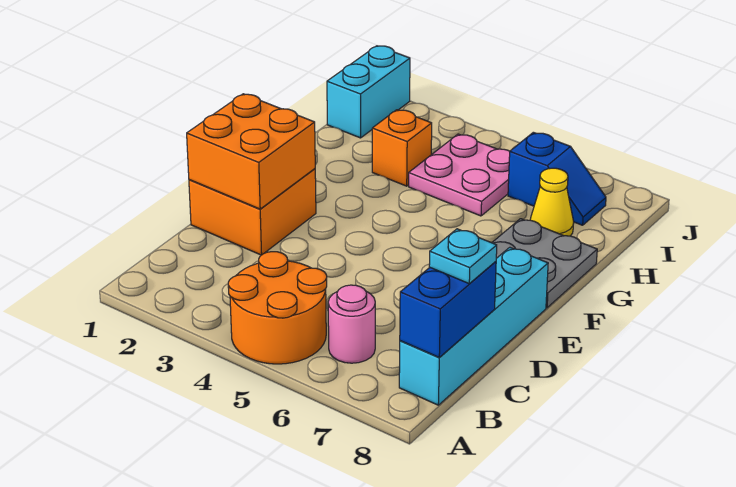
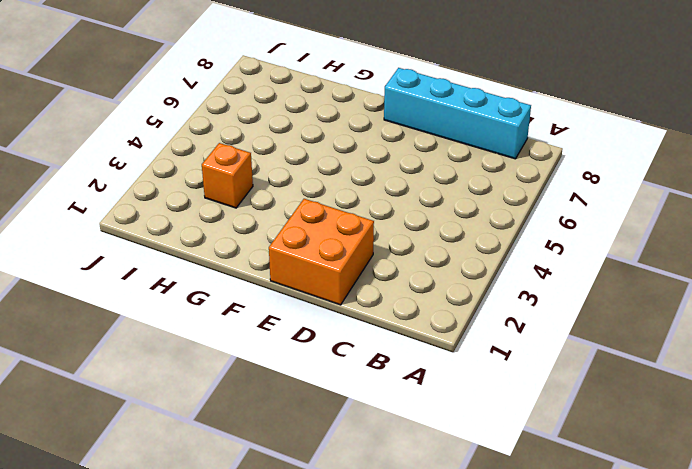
none -> orange 2x2 round brick [228,252,327,364]
none -> pink 1x1 round brick [328,285,375,363]
none -> grey 2x2 plate [492,219,597,308]

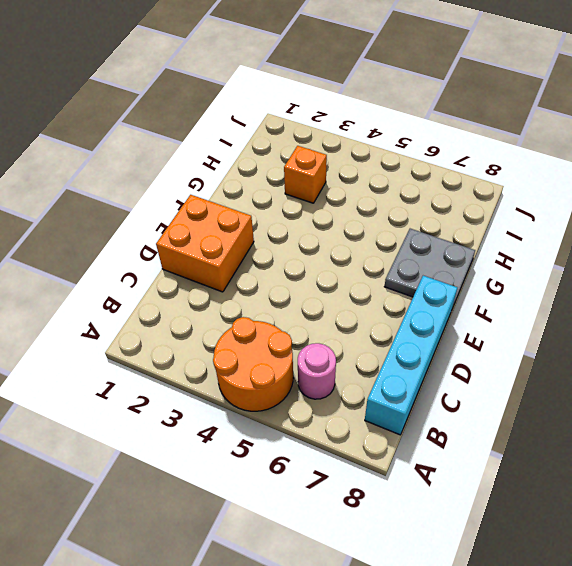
none -> pink 2x2 plate [409,134,510,216]
none -> yellow 1x1 cone [530,168,574,236]
none -> cyan 1x2 brick [327,46,410,138]

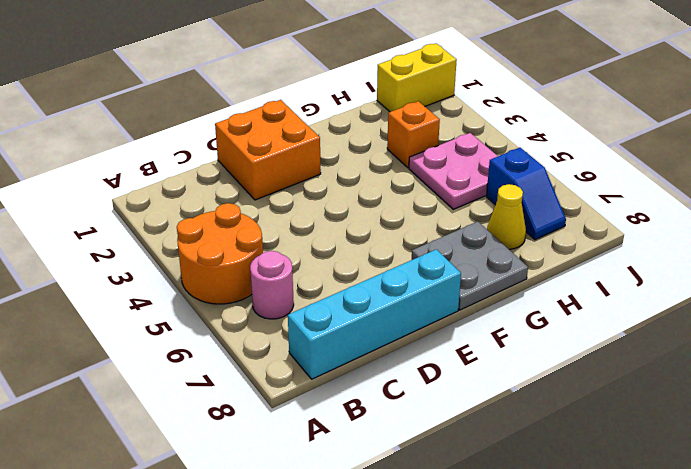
yellow 1x2 brick [377,43,457,112] -> cyan 1x2 brick [327,46,410,138]
none -> blue 1x2 brick [400,262,496,358]
none -> orange 2x2 brick [187,94,315,209]
none -> cyan 1x1 plate [429,229,497,283]

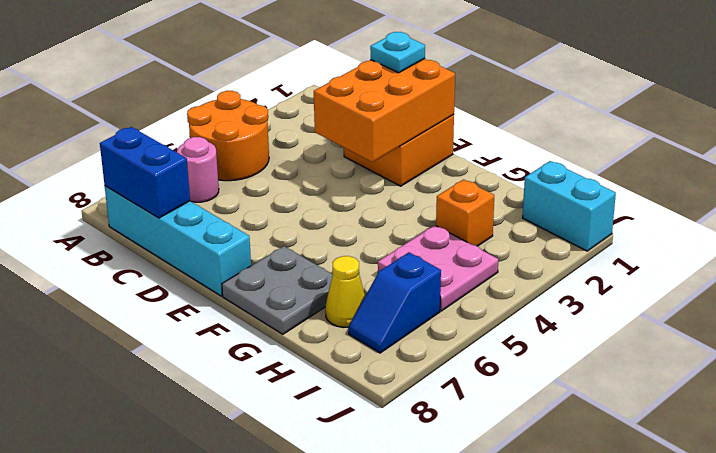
orange 2x3 brick [314,59,455,162] -> orange 2x2 brick [187,94,315,209]
cyan 1x1 plate [370,32,425,73] -> cyan 1x1 plate moved to [429,229,497,283]

